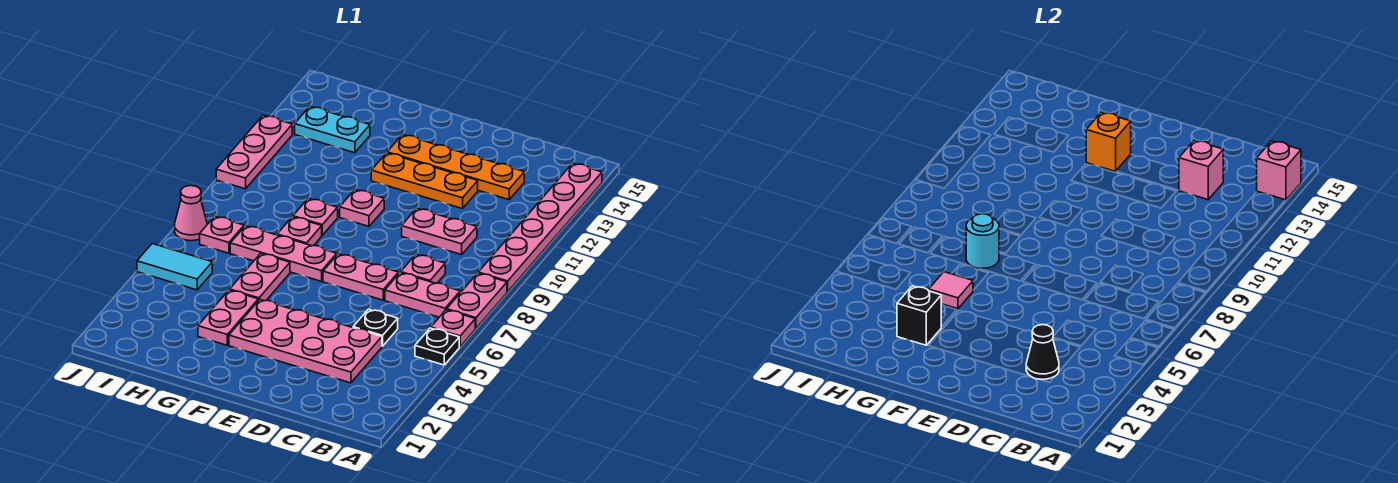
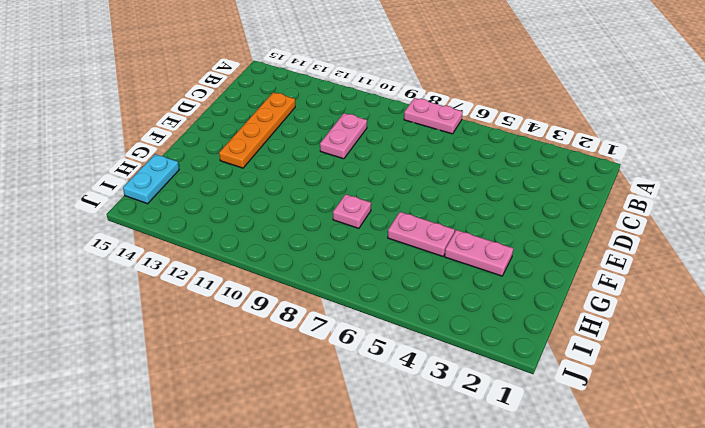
cyan 1x2 plate [123,154,179,204] -> cyan 1x2 plate moved to [295,106,370,153]
none -> black 1x1 plate [415,328,459,365]
none -> pink 1x1 plate [431,310,475,347]
none -> pink 1x6 plate [478,163,602,292]
none -> pink 1x2 plate [385,272,460,317]

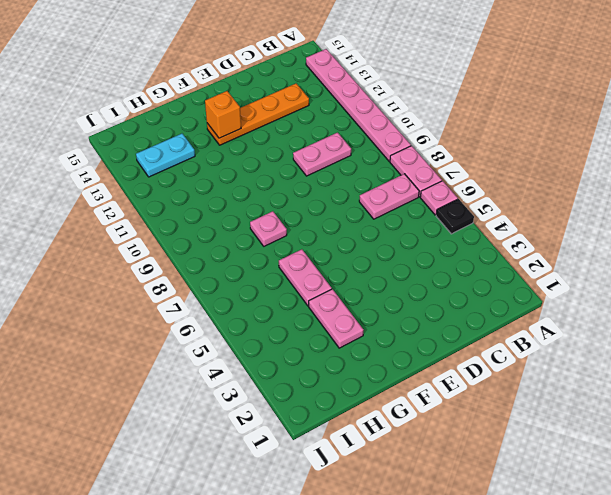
none -> pink 2x4 plate [229,300,382,383]
none -> black 1x1 plate [353,309,398,346]
none -> pink 1x1 plate [401,254,445,283]
none -> pink 1x2 plate [323,254,398,300]

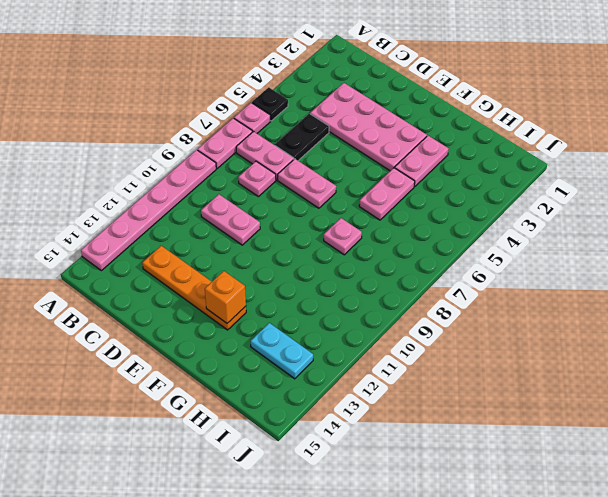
black 1x2 plate [275,114,329,161] -> black 1x1 plate [353,309,398,346]
none -> orange 1x3 plate [371,153,478,209]
none -> pink 1x3 plate [230,226,337,281]
none -> pink 1x1 plate [340,190,384,226]
none -> pink 1x1 plate [293,198,338,235]

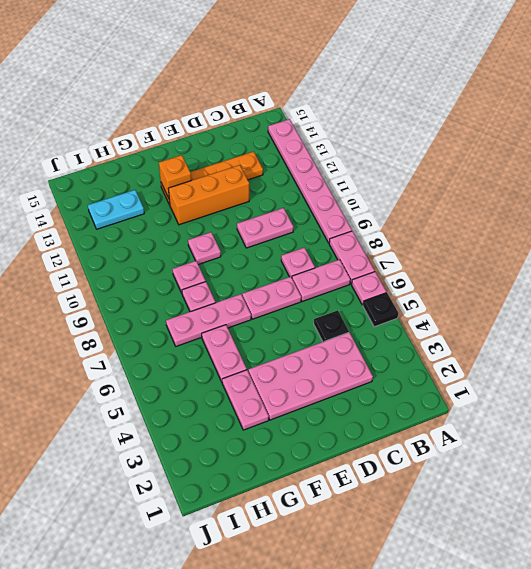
orange 1x3 brick [168,165,249,225] -> orange 1x3 plate [371,153,478,209]
none -> cyan 1x2 tile [137,244,212,290]
none -> pink 1x1 plate [200,216,244,253]
none -> pink 1x1 cone [175,186,207,241]
none -> pink 1x3 plate [216,115,292,189]

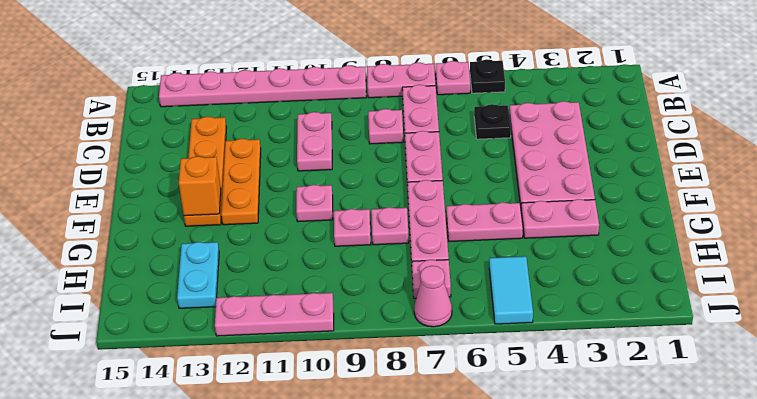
none -> pink 1x1 brick [1257,141,1301,200]
none -> black 1x1 cone [1026,325,1059,379]
none -> pink 1x1 brick [1179,140,1223,200]
none -> black 1x1 brick [897,286,941,345]

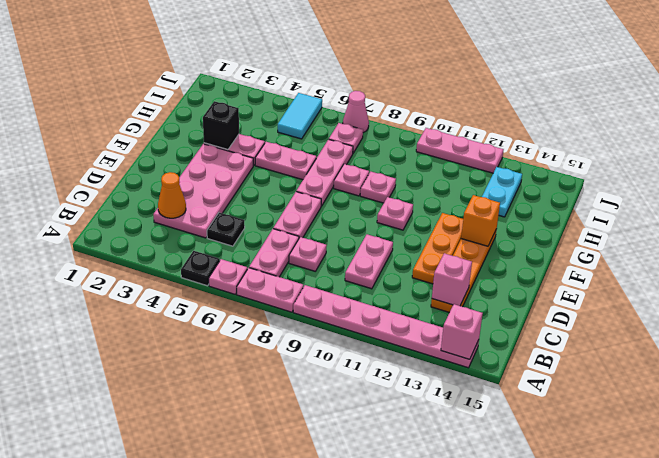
orange 1x1 cone [158,172,186,218] -> black 1x1 cone [1026,325,1059,379]
none -> pink 1x1 tile [929,272,973,309]
none -> cyan 1x1 round brick [966,214,999,268]

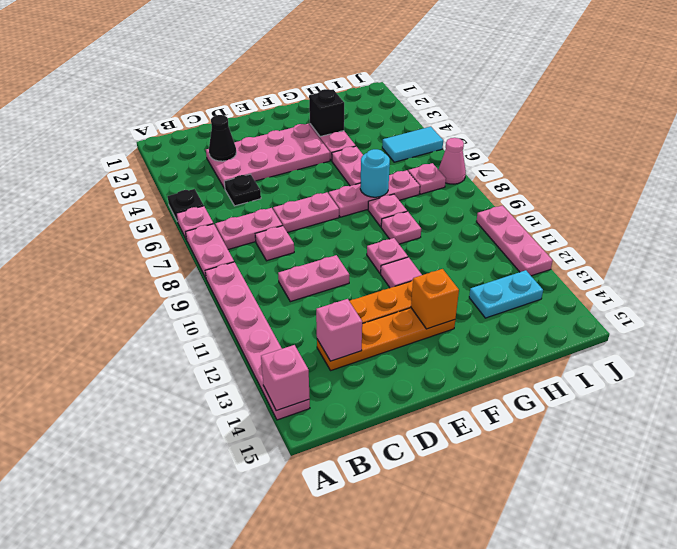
pink 1x1 tile [381,257,422,288] -> pink 1x1 tile moved to [929,272,973,309]

